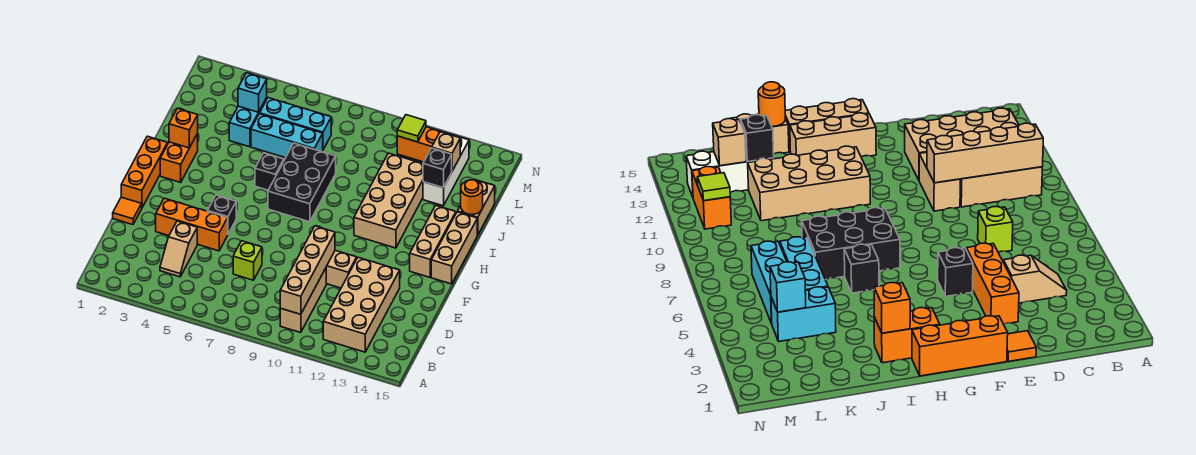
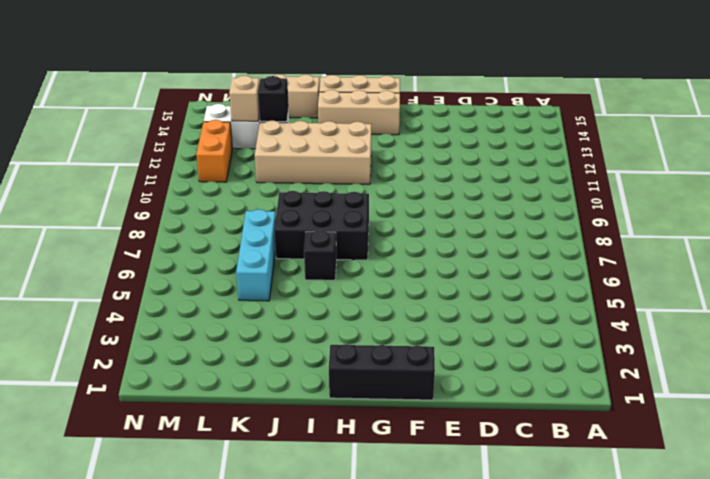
black 1x3 brick [329,344,435,400] -> orange 1x3 brick [121,136,168,207]
none -> tan 1x3 brick [280,268,326,333]
none -> tan 2x4 brick [323,257,400,352]
none -> tan 1x2 slope [160,221,197,277]

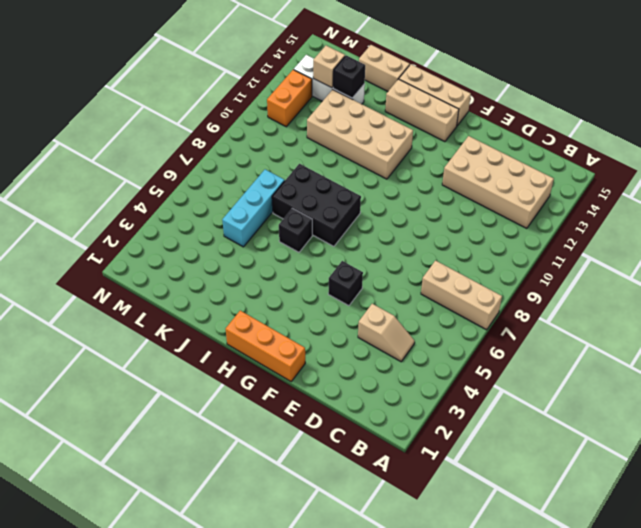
tan 1x3 brick [421,261,502,330] -> tan 1x3 brick moved to [280,268,326,333]
none -> lime 1x1 brick [233,241,262,280]
none -> orange 1x1 tile [113,197,142,225]
none -> orange 1x3 brick [156,198,228,251]

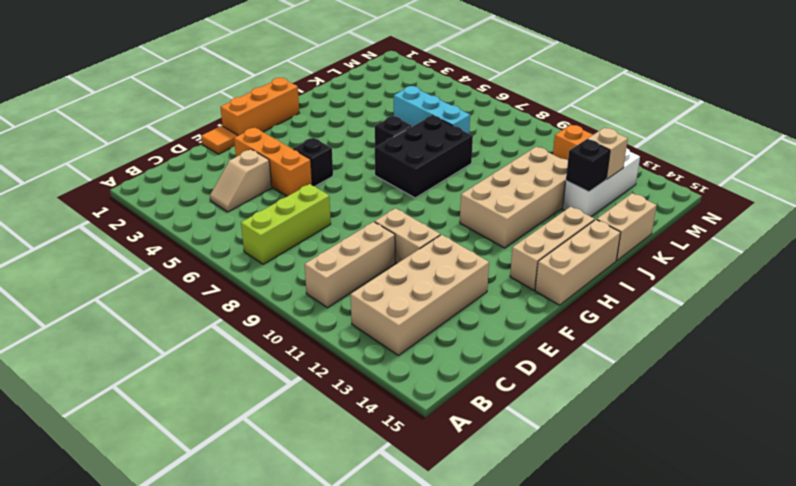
lime 1x3 brick [241,184,331,264] -> lime 1x1 brick [233,241,262,280]
none -> orange 1x2 brick [160,133,198,182]
none -> cyan 1x2 brick [229,98,267,147]
none -> cyan 1x3 brick [260,98,331,150]

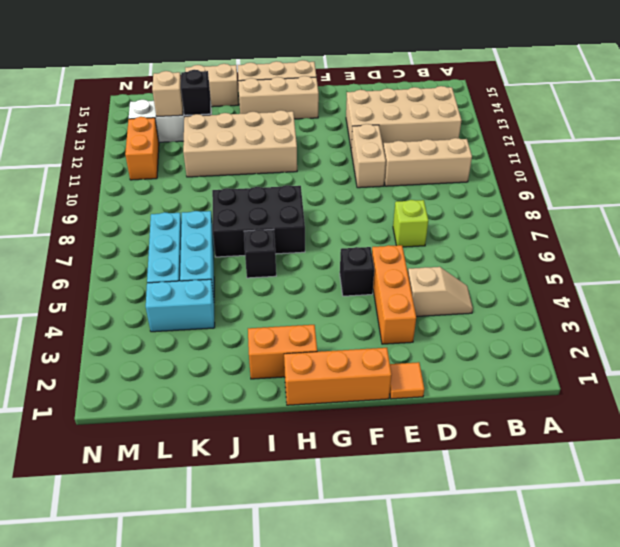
none -> tan 1x4 brick [280,226,335,314]
none -> orange 1x1 brick [169,108,198,148]
none -> orange 1x1 round brick [461,180,483,215]

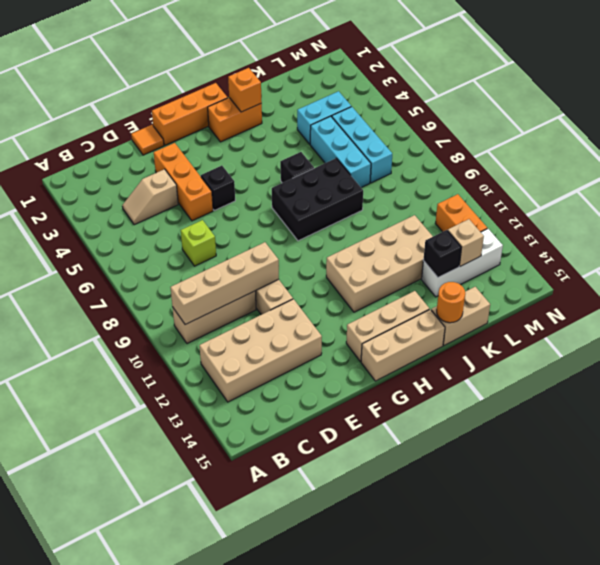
none -> cyan 1x1 brick [238,73,267,112]
none -> lime 1x1 tile [397,115,426,142]

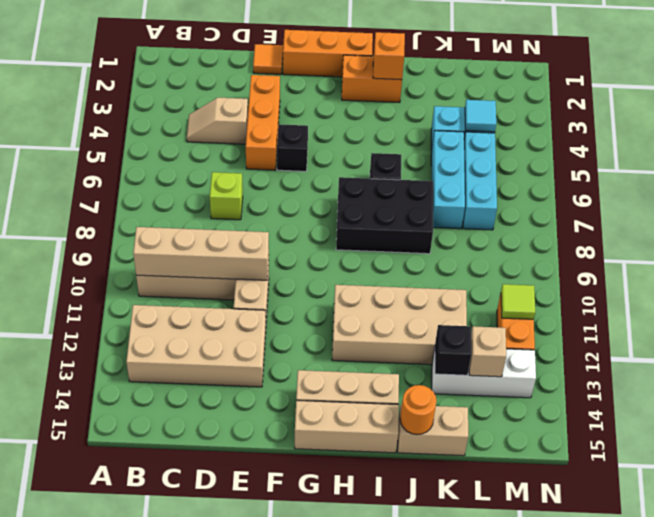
cyan 1x1 tile [465,100,496,132] -> cyan 1x1 brick [238,73,267,112]

